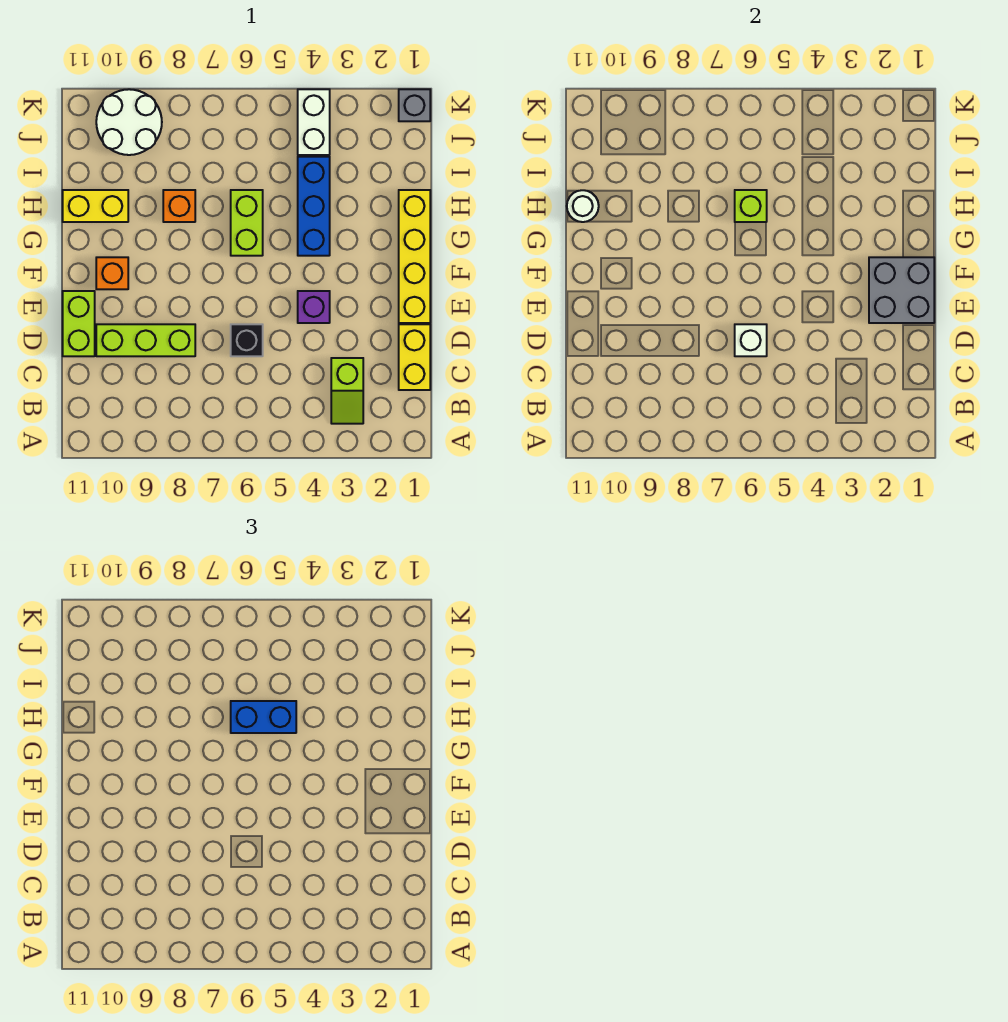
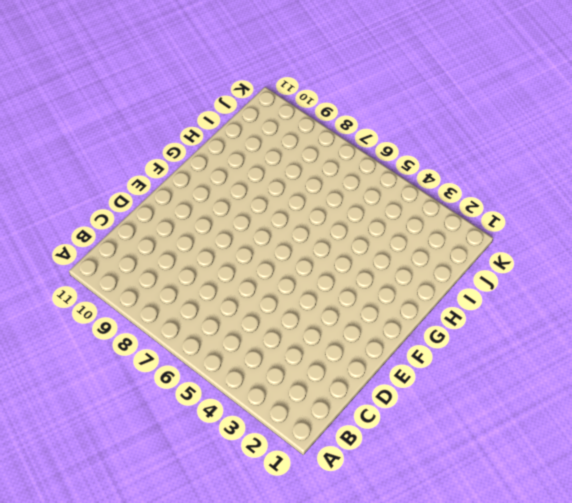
none -> lime 1x2 slope [331,358,363,424]
none -> yellow 1x2 brick [399,324,430,390]
none -> black 1x1 brick [231,324,263,356]

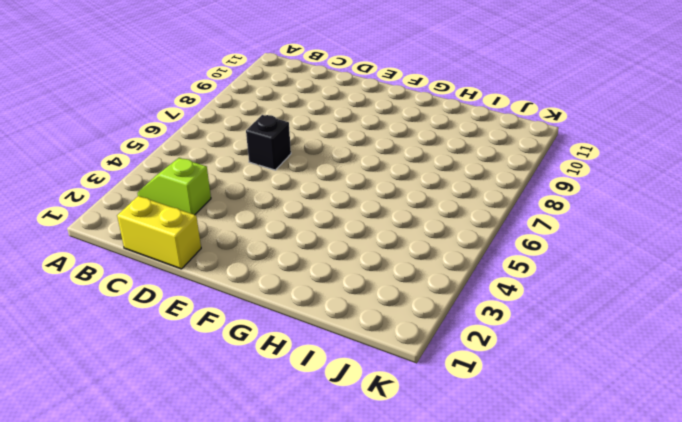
none -> lime 1x3 brick [96,324,195,356]
none -> lime 1x2 brick [63,291,95,356]
none -> yellow 1x4 brick [399,190,430,323]

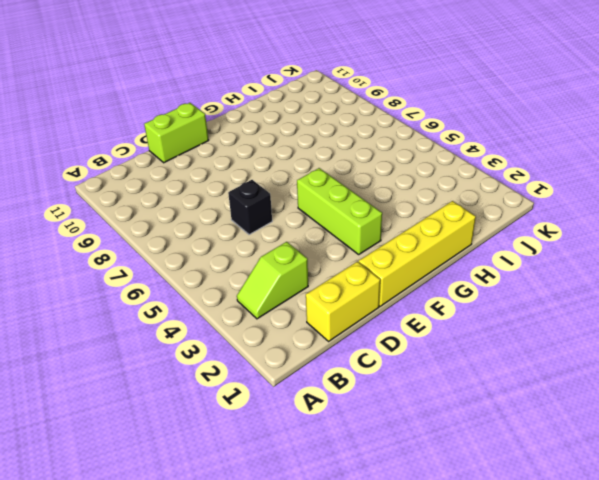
lime 1x3 brick [297,168,382,254] -> lime 1x3 brick moved to [96,324,195,356]
none -> purple 1x1 brick [298,291,330,323]
none -> orange 1x1 brick [96,257,128,289]
none -> blue 1x3 brick [298,157,330,256]

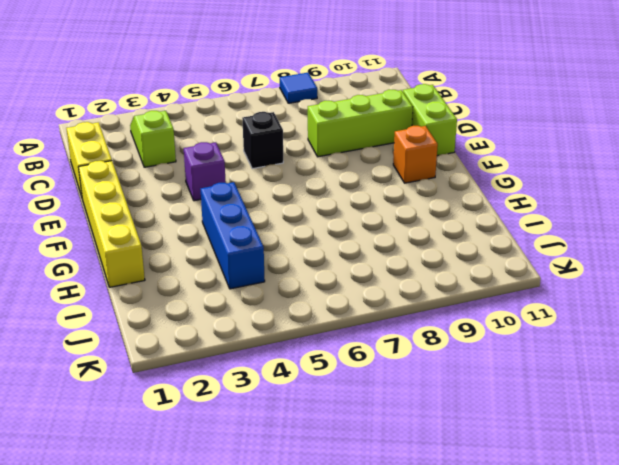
blue 1x1 tile [280,73,317,103] -> none
none -> lime 1x2 brick [231,190,263,256]
none -> orange 1x1 brick [163,190,195,222]
none -> yellow 1x2 brick [63,190,128,222]

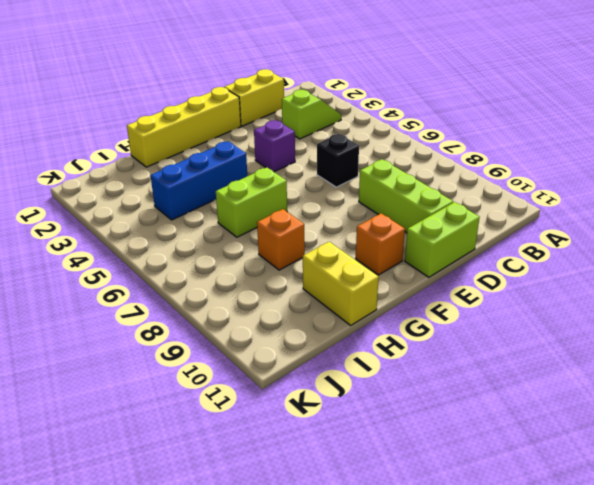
none -> white 1x2 brick [298,89,330,155]
none -> white 2x2 round brick [96,89,162,155]
none -> grey 1x1 brick [399,89,430,121]

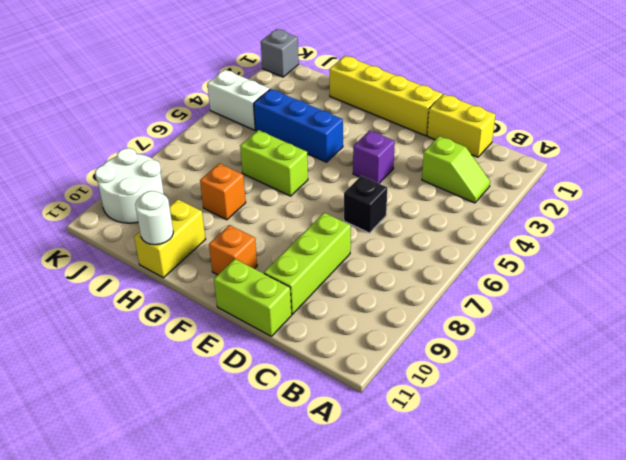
none -> white 1x1 brick [735,324,767,356]
none -> grey 2x2 brick [869,257,934,323]
none -> lime 1x1 brick [735,190,767,222]

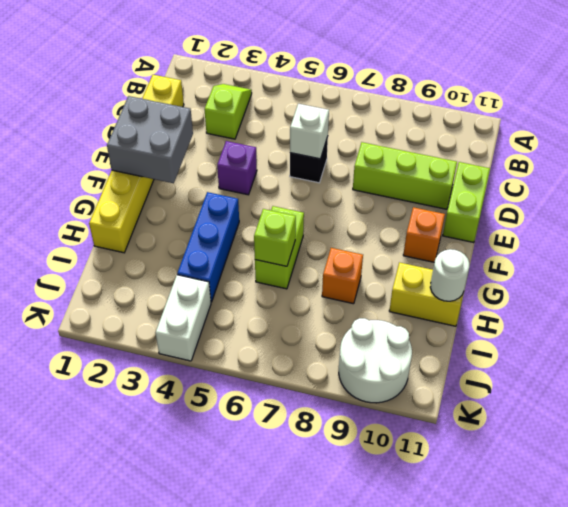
none -> grey 1x1 brick [399,89,430,121]
none -> blue 1x2 brick [231,701,296,733]

